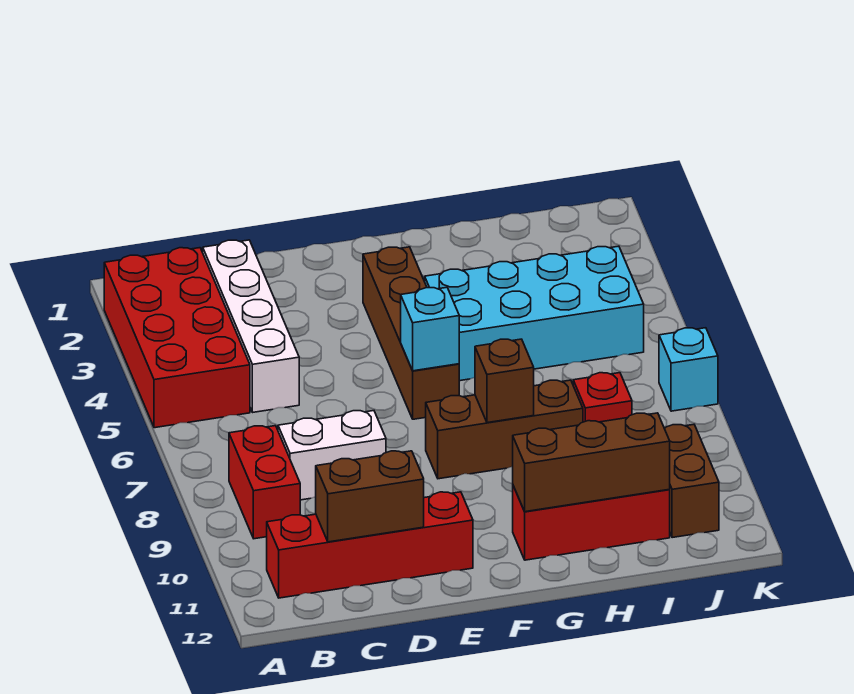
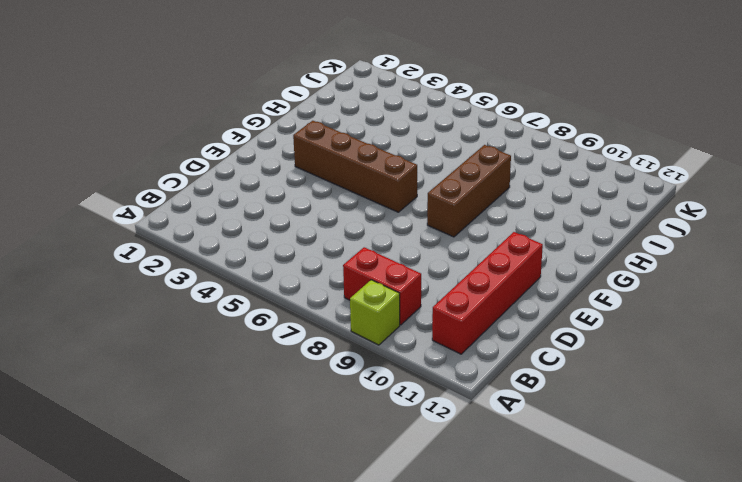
lime 1x1 brick [350,280,400,345] -> none
none -> red 2x4 brick [104,248,250,428]
none -> white 1x4 brick [203,240,299,412]
none -> white 1x2 brick [278,411,386,500]

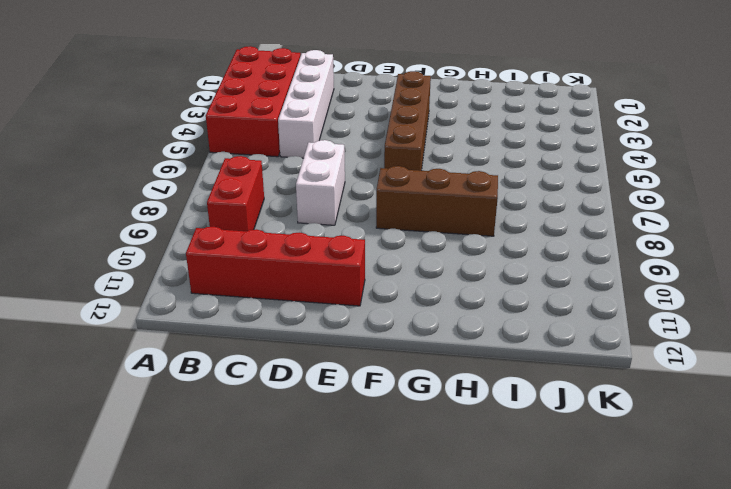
white 1x2 brick [296,140,345,225] -> white 1x2 brick turned to [278,411,386,500]
none -> cyan 2x4 brick [425,246,644,381]
none -> red 1x3 brick [513,486,670,560]
none -> red 1x1 brick [573,373,632,422]

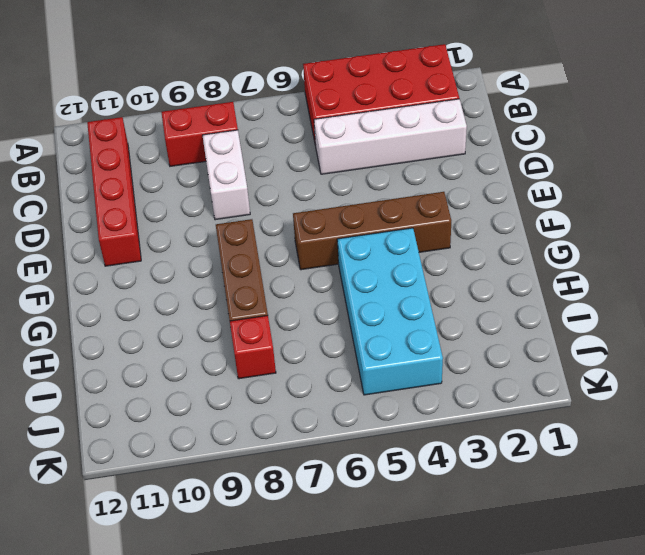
none -> red 1x3 brick [513,486,670,560]
none -> brown 1x2 brick [665,424,719,538]
none -> cyan 1x1 brick [659,328,718,411]

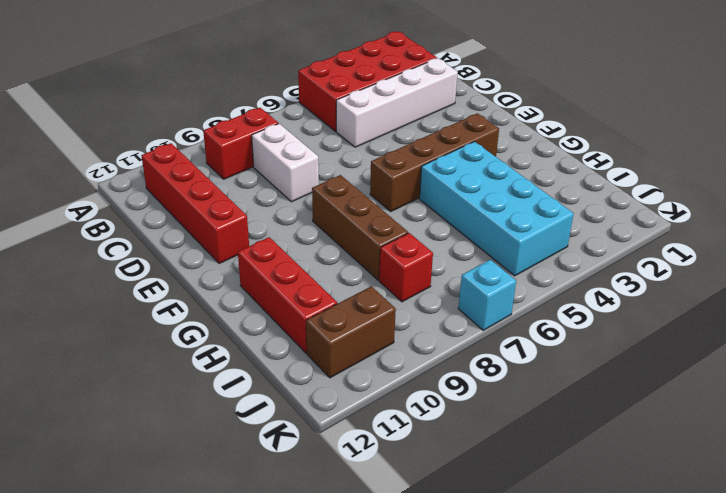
none -> brown 1x2 brick [316,451,424,542]
none -> cyan 1x1 brick [401,287,459,371]
none -> brown 1x1 brick [475,339,534,423]

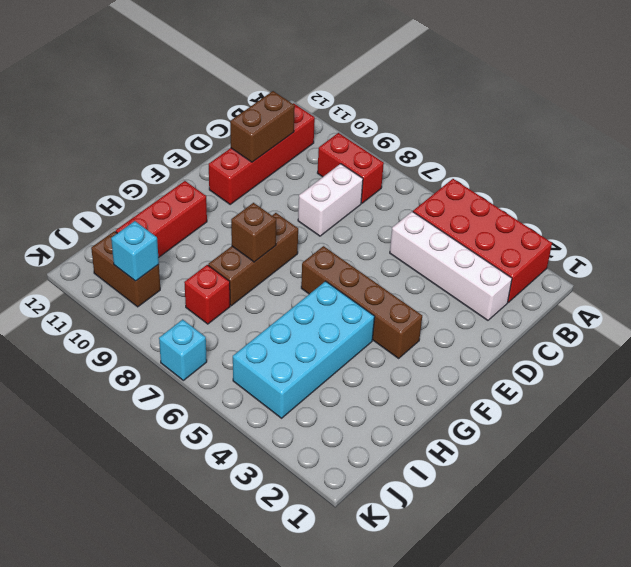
cyan 1x1 brick [111,221,159,281] -> cyan 1x1 brick moved to [401,287,459,371]
none -> brown 1x3 brick [513,413,670,512]

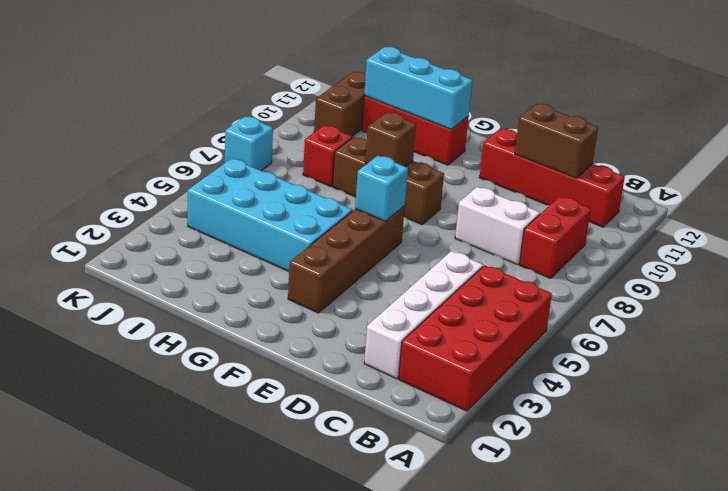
cyan 1x3 brick [364,47,473,130] -> brown 1x3 brick [513,413,670,512]

